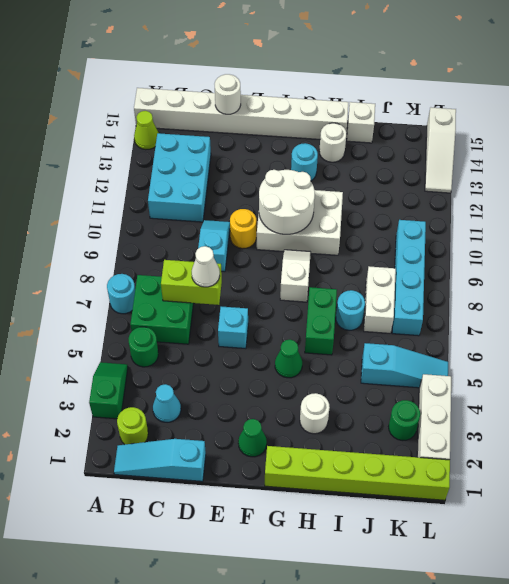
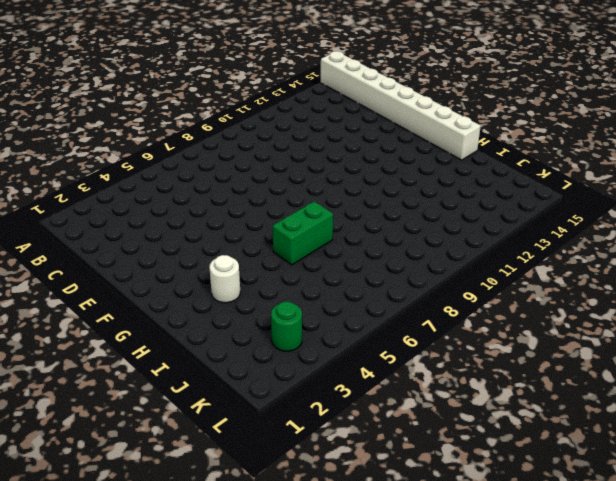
none -> green 1x2 slope [89,362,128,419]
none -> cyan 1x1 round brick [107,274,135,314]
none -> lime 1x1 cone [134,111,159,150]
none -> cyan 1x3 slope [114,439,206,481]

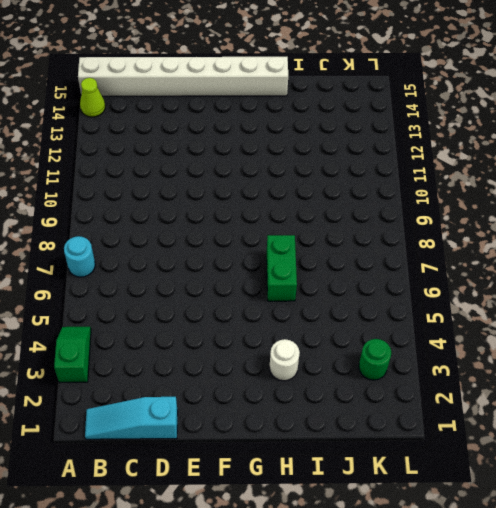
none -> lime 1x1 round brick [117,407,148,445]
none -> green 1x1 round brick [128,327,158,367]
none -> green 2x2 brick [130,275,194,344]
none -> cyan 2x3 brick [148,133,211,222]

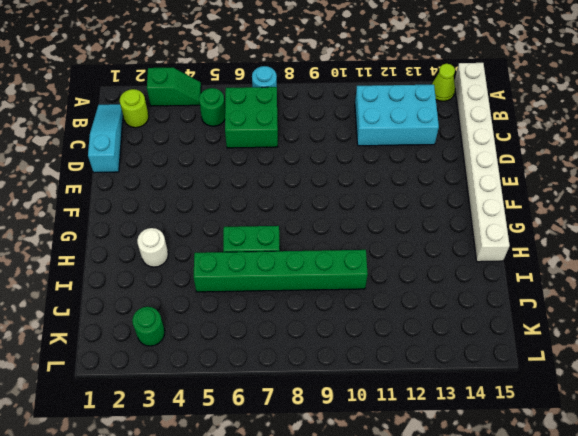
green 1x6 brick [194,250,368,292] -> cyan 1x1 round brick [336,290,365,330]
none -> cyan 1x1 cone [153,384,181,422]
none -> cyan 1x2 slope [198,220,230,271]
none -> cyan 1x1 brick [218,306,248,348]
none -> yellow 1x1 round brick [230,209,256,249]

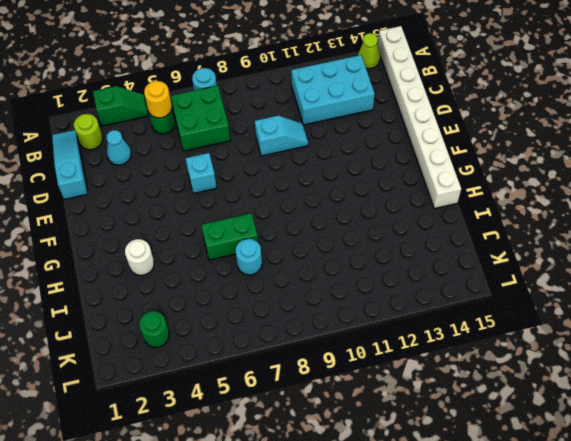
yellow 1x1 round brick [144,81,172,118] -> yellow 1x1 round brick moved to [230,209,256,249]
none -> green 1x1 cone [238,419,267,457]
none -> white 2x3 brick [257,190,343,255]
none -> lime 1x6 brick [265,446,450,500]
none -> green 1x1 cone [275,340,302,378]

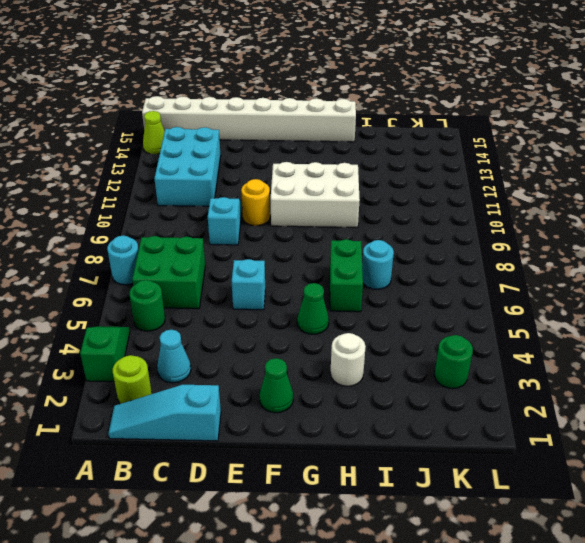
none -> lime 1x6 brick [265,446,450,500]
none -> white 1x2 slope [280,250,311,302]
none -> cyan 1x1 round brick [291,143,318,181]
none -> white 1x1 round brick [319,123,346,162]

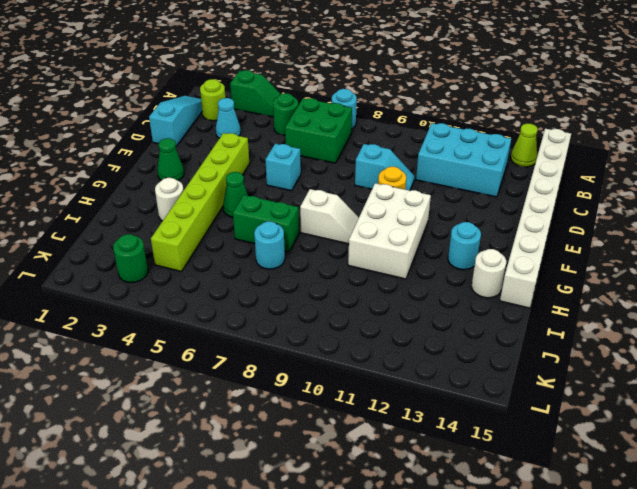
lime 1x6 brick [151,133,249,272] -> lime 1x6 brick moved to [265,446,450,500]
none -> white 1x1 brick [347,102,375,143]
none -> cyan 1x3 slope [361,343,448,388]
none -> white 1x2 brick [364,266,396,333]
none -> cyan 1x4 brick [392,220,426,336]

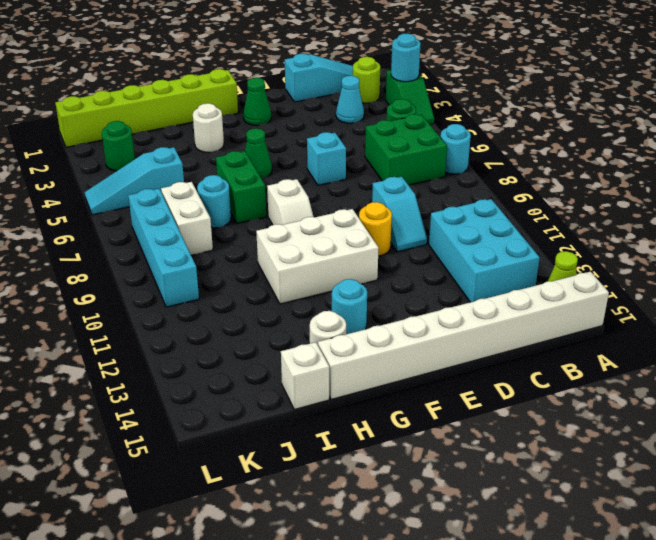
cyan 1x1 round brick [391,34,421,82] -> none
none -> white 1x3 brick [417,374,451,460]
none -> white 1x3 slope [425,108,456,193]
none -> lime 1x2 brick [161,260,222,305]
none -> white 1x1 round brick [215,74,241,114]

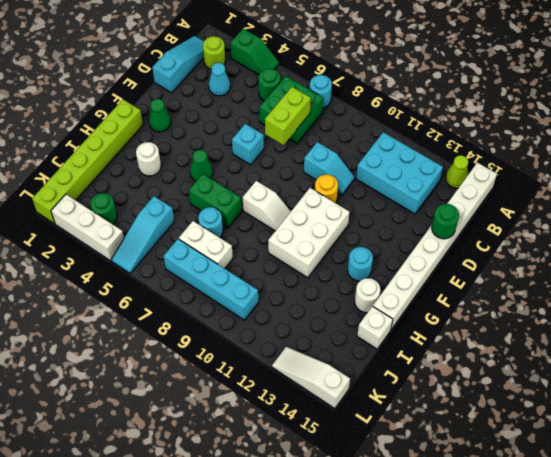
green 1x1 round brick [432,204,459,239] -> white 1x1 round brick [215,74,241,114]
none -> white 2x2 round brick [259,170,315,234]
none -> white 1x1 cone [192,246,220,287]

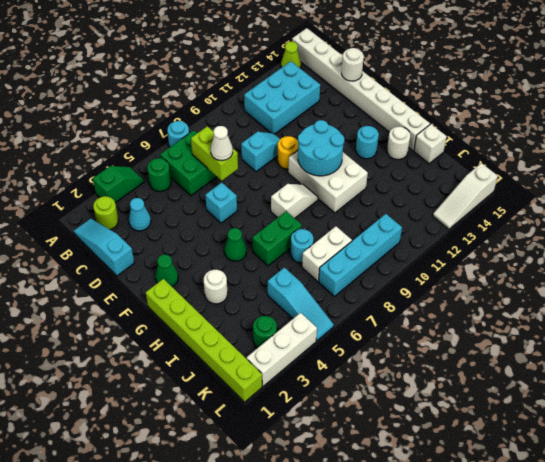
cyan 2x2 round brick [298,120,344,176] -> white 2x2 round brick [259,170,315,234]

